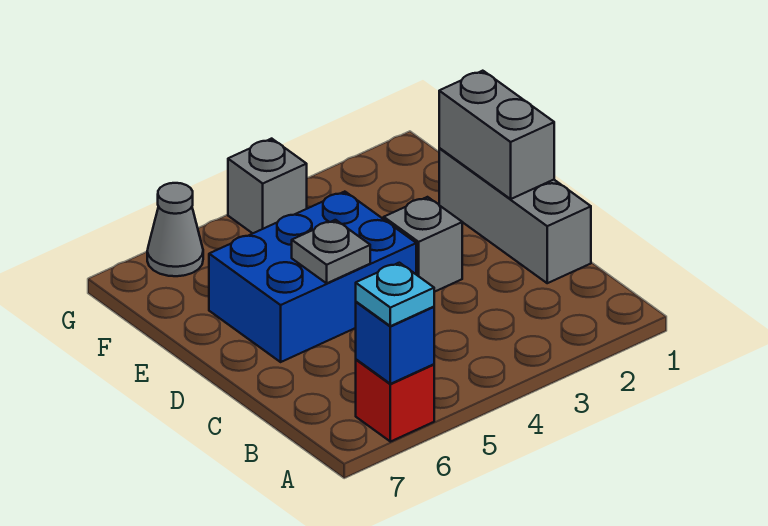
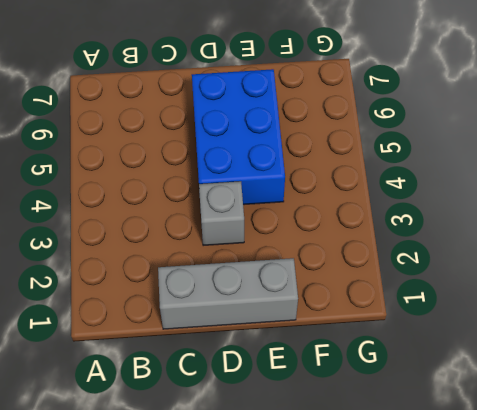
none -> red 1x1 brick [356,360,434,442]
none -> grey 1x1 brick [228,139,307,233]

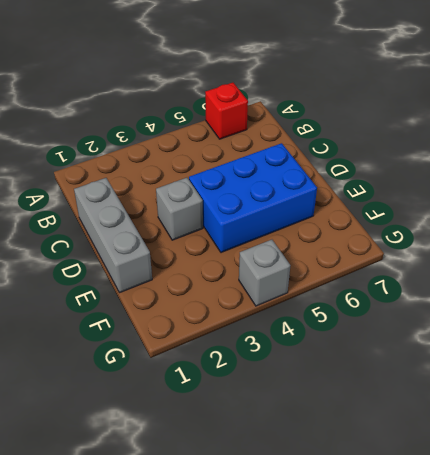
none -> grey 1x1 cone [147,183,203,276]
none -> blue 1x1 brick [356,302,434,384]

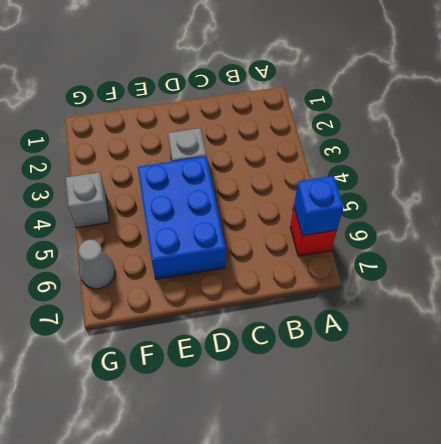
none -> grey 1x3 brick [439,148,591,283]
none -> grey 1x2 brick [439,71,554,199]

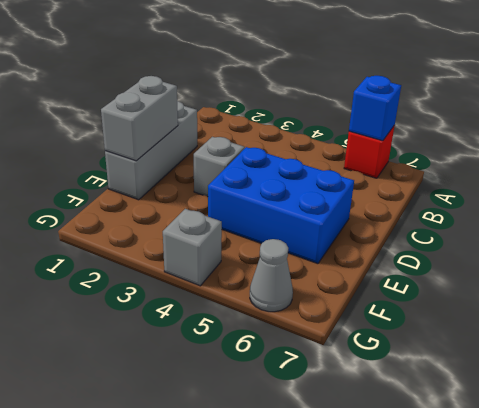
none -> grey 1x1 plate [292,220,370,283]
none -> cyan 1x1 plate [356,263,434,326]

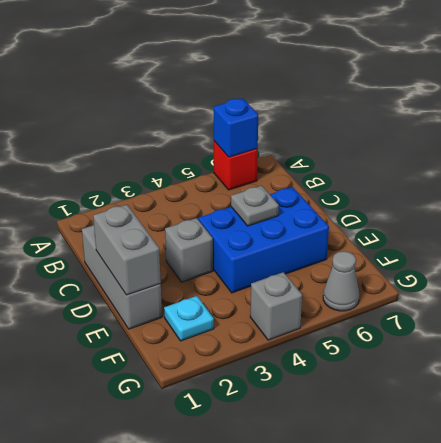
cyan 1x1 plate [164,296,214,341] -> cyan 1x1 plate moved to [356,263,434,326]

